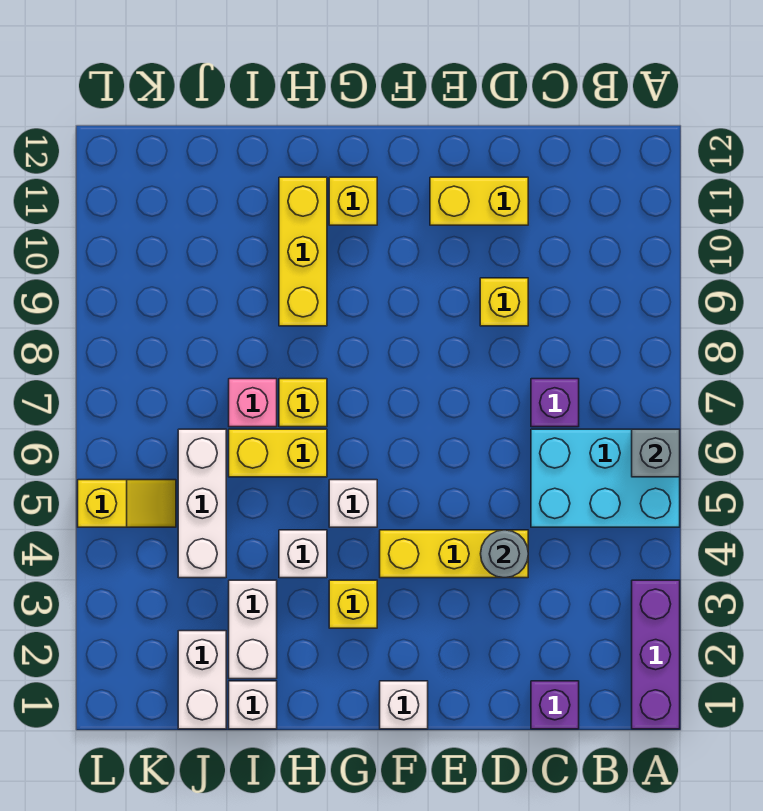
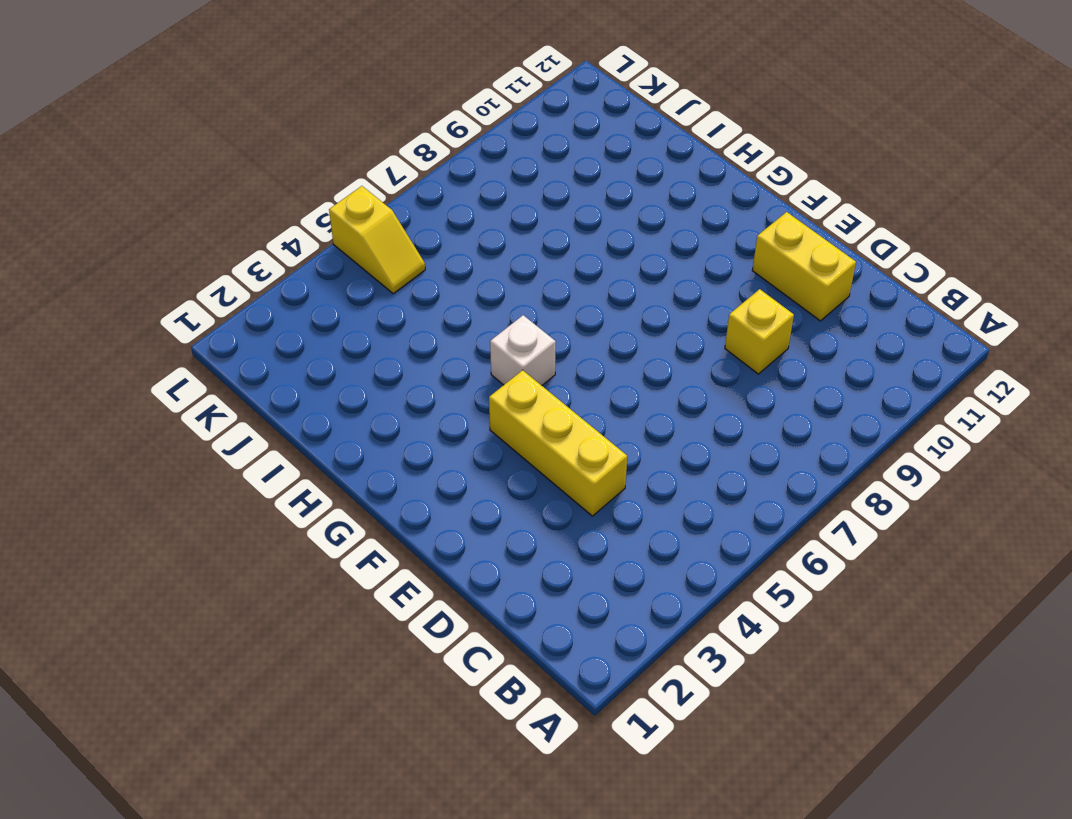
none -> purple 1x3 brick [632,580,680,729]
none -> cyan 2x3 brick [531,429,680,527]
none -> purple 1x1 brick [531,681,579,729]

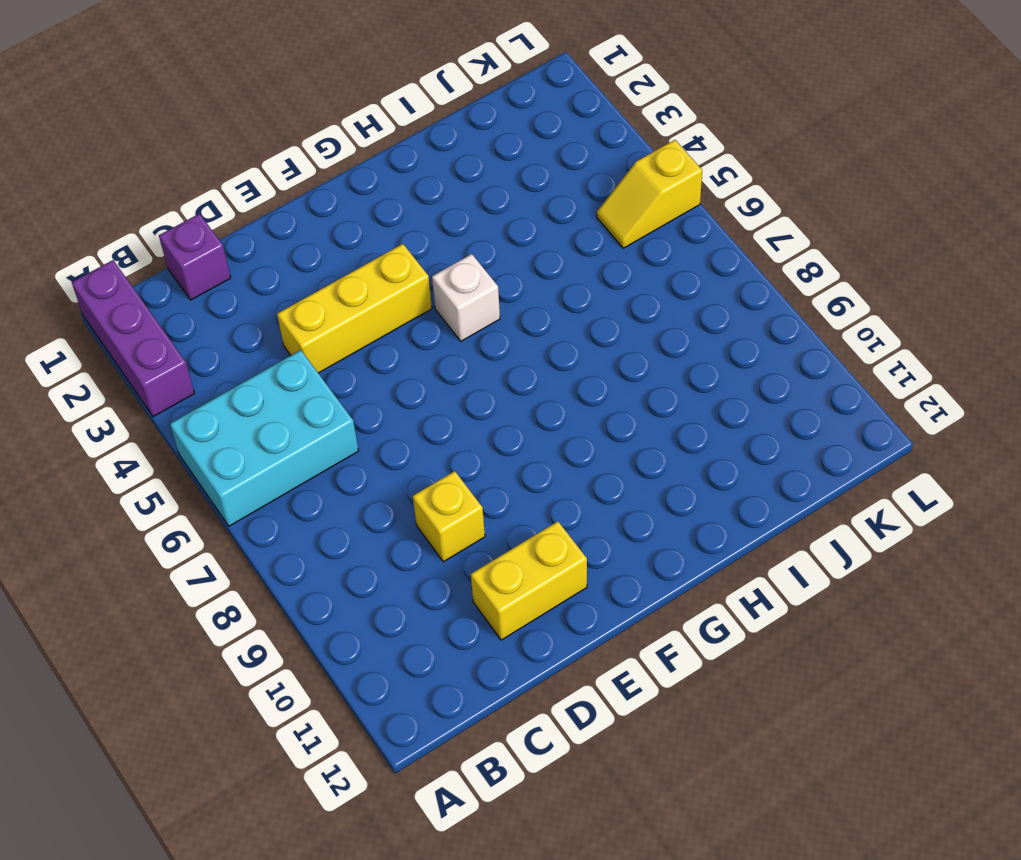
none -> purple 1x1 brick [531,379,579,427]
none -> white 1x1 brick [380,681,428,729]
none -> yellow 1x1 brick [329,580,377,628]

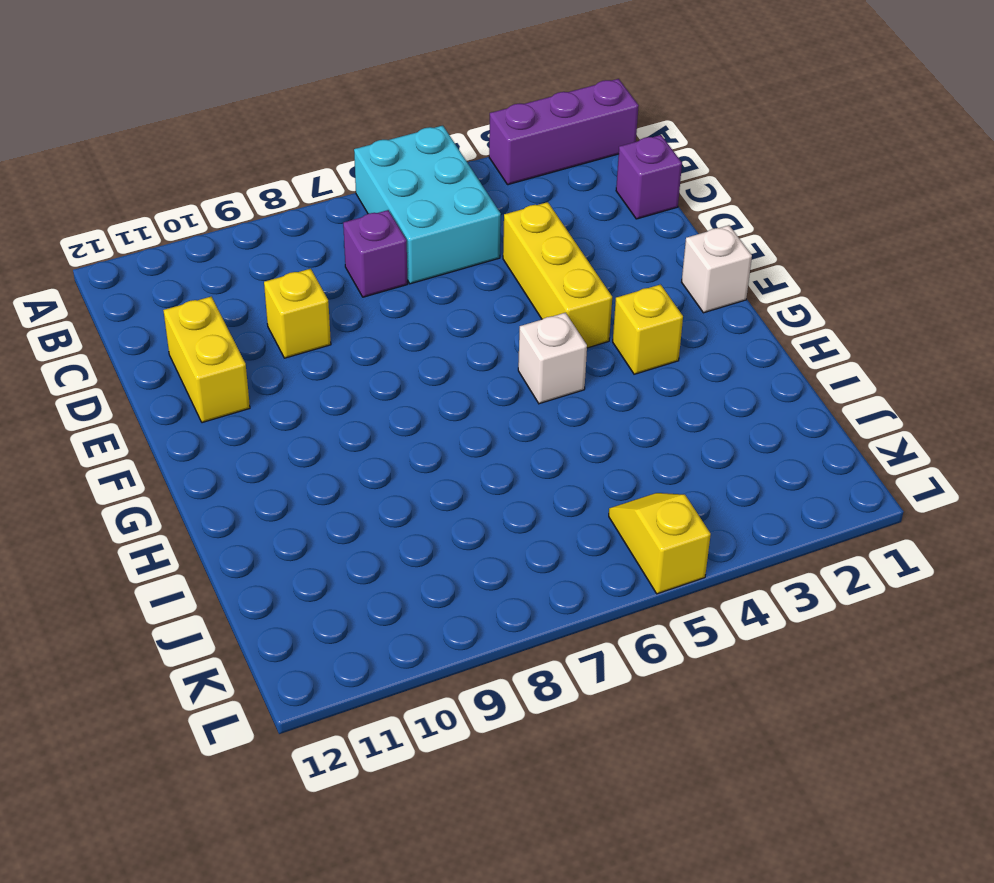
none -> yellow 1x1 brick [329,177,377,225]
none -> white 1x1 brick [279,530,327,578]
none -> yellow 1x2 brick [229,429,327,477]

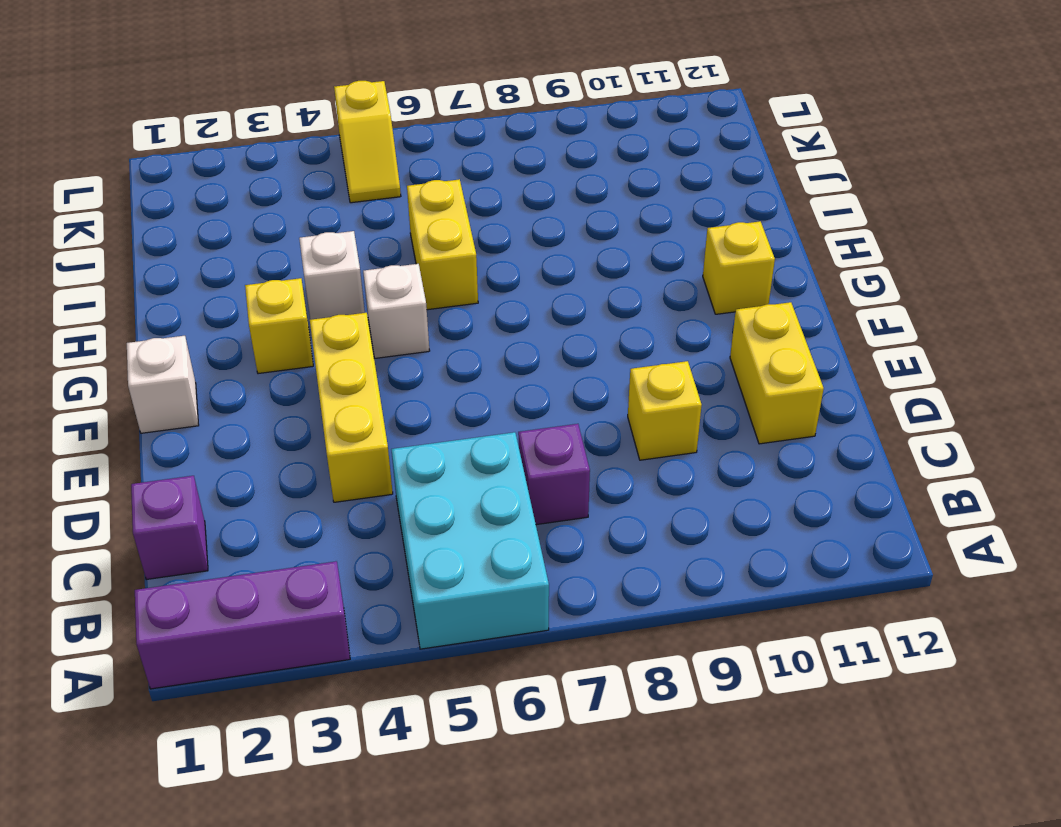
none -> yellow 1x1 brick [279,379,327,427]
none -> yellow 1x3 brick [279,177,327,326]
none -> white 1x1 brick [229,681,277,729]

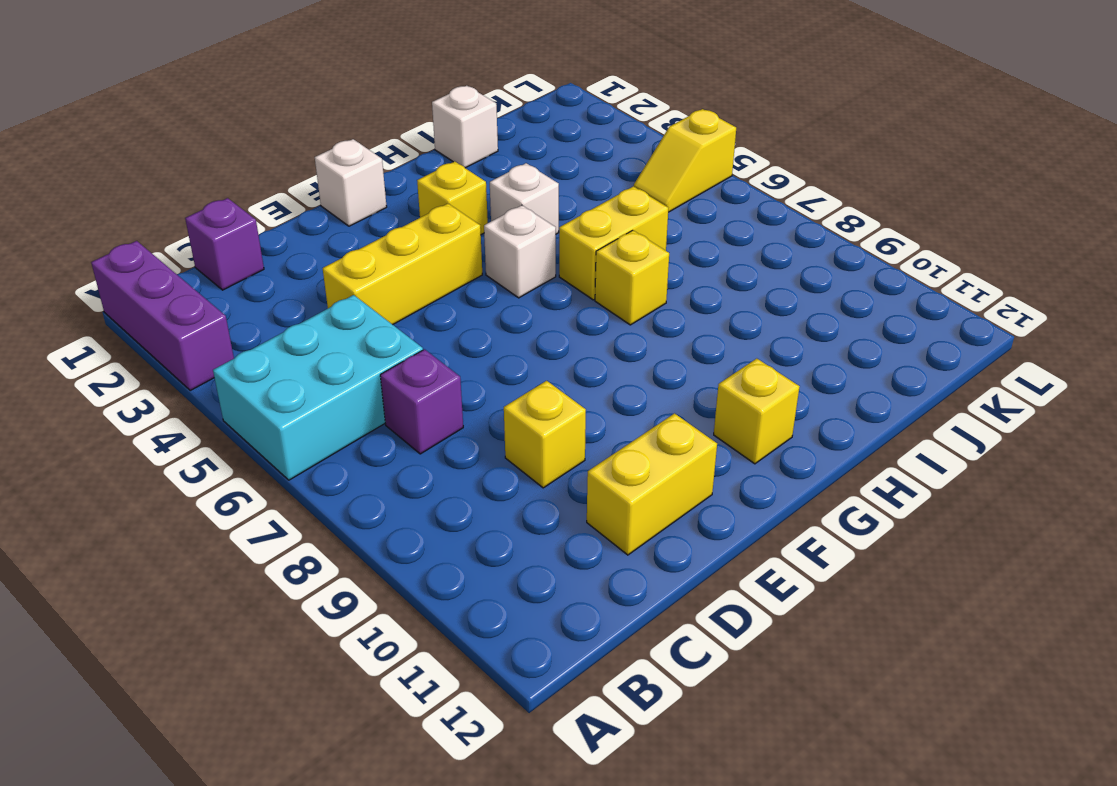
none -> yellow 1x3 brick [279,177,327,326]
none -> white 1x2 brick [229,580,277,679]
none -> pink 1x1 brick [229,379,277,427]

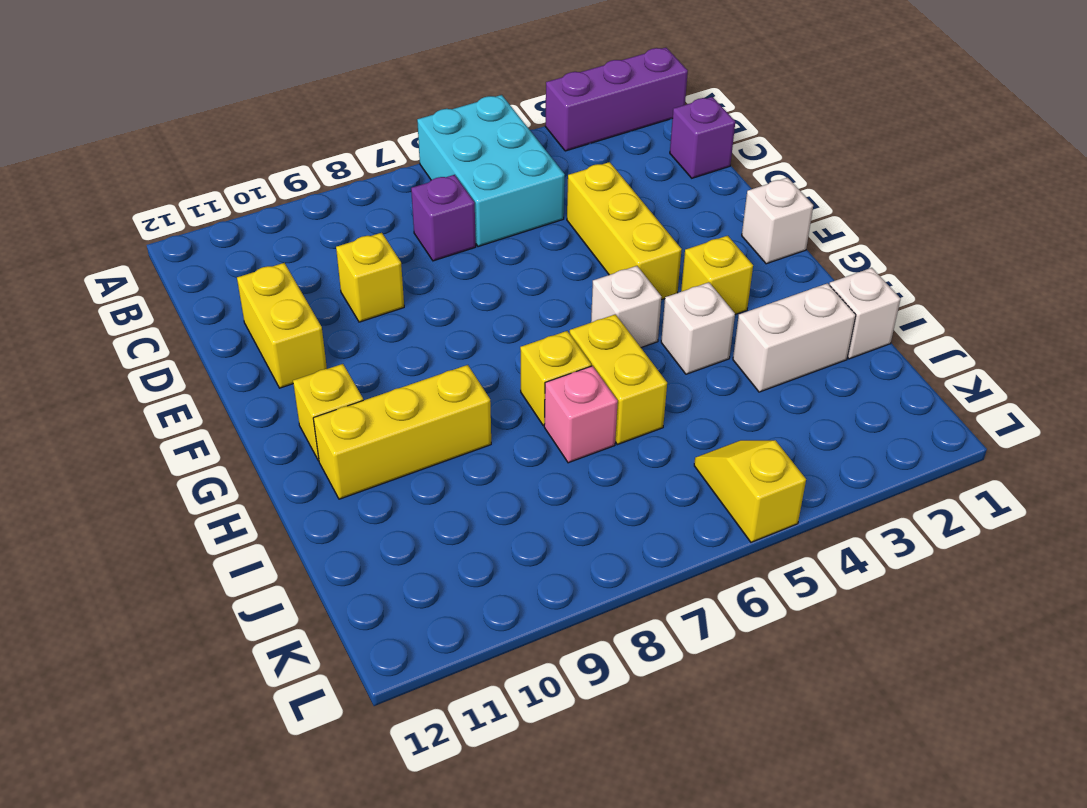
none -> white 1x2 brick [178,631,226,729]
none -> white 1x3 brick [178,429,226,578]
none -> grey 1x1 brick [632,429,680,477]

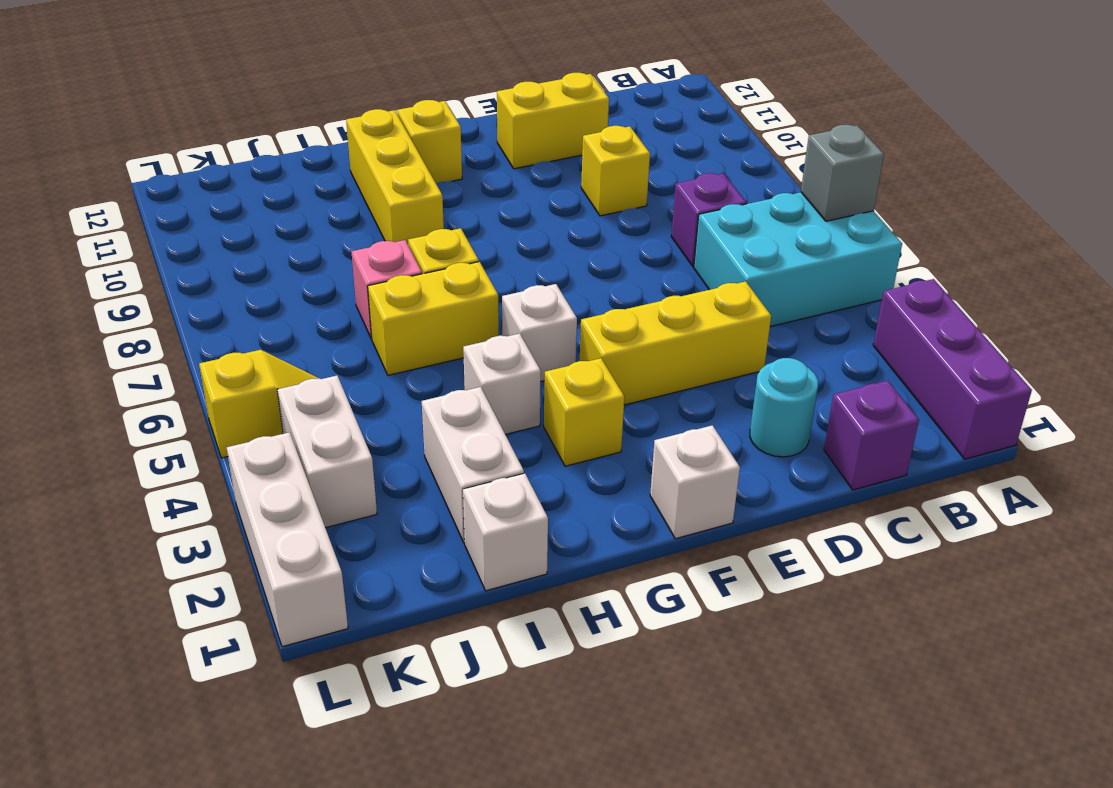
cyan 1x1 round brick [750,358,818,457] -> none
white 1x2 brick [277,376,377,528] -> white 1x2 brick moved to [178,631,226,729]
white 1x3 brick [227,432,348,647] -> white 1x3 brick moved to [178,429,226,578]
none -> grey 1x1 round brick [481,530,528,578]

